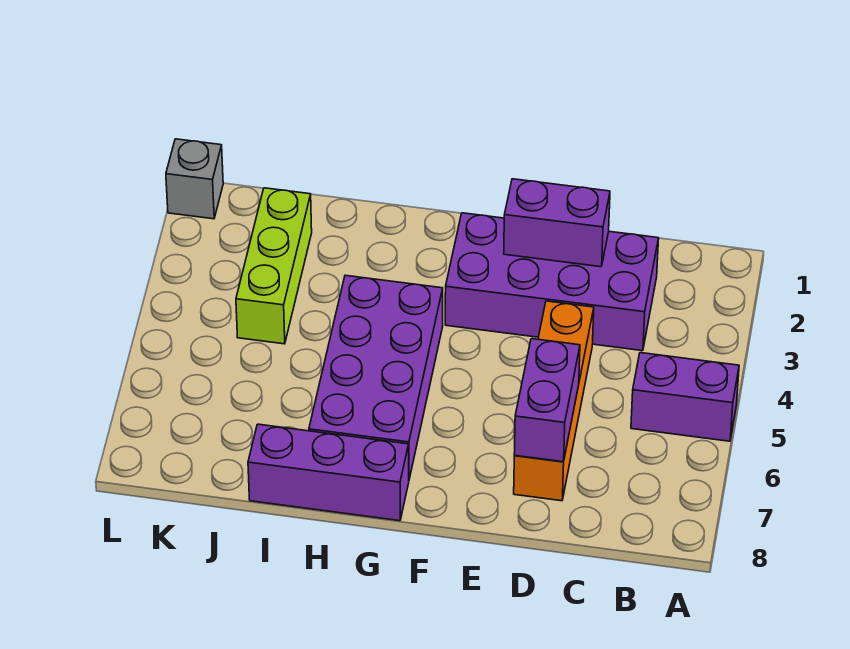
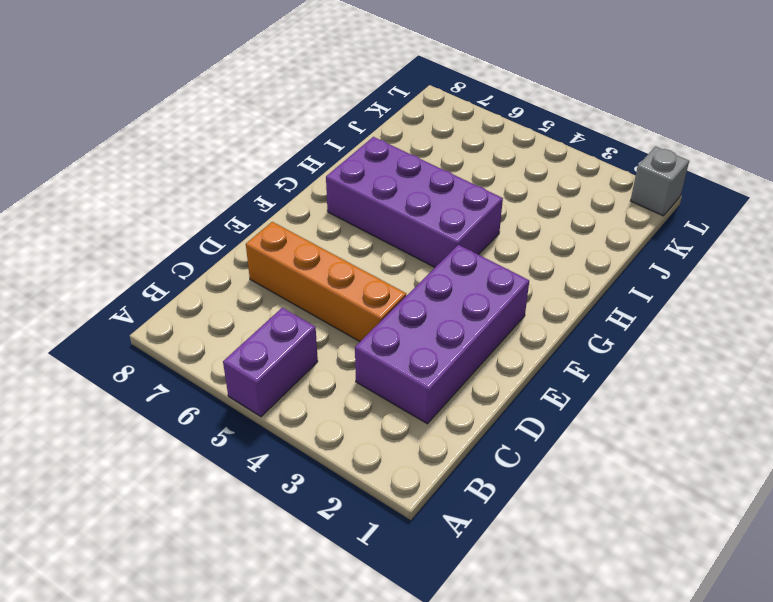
none -> purple 1x3 brick [248,424,409,521]
none -> lime 1x3 brick [236,188,312,344]

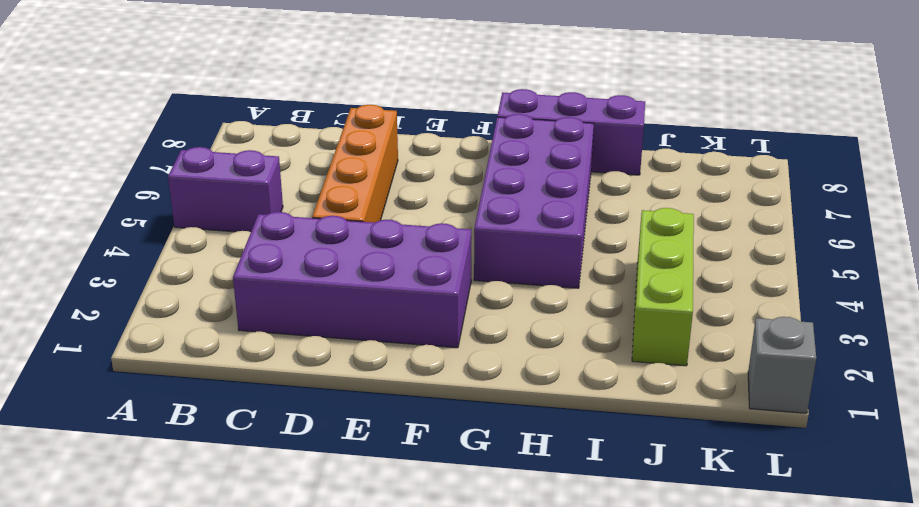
none -> purple 1x2 brick [504,179,610,267]
none -> purple 1x2 brick [514,339,580,462]

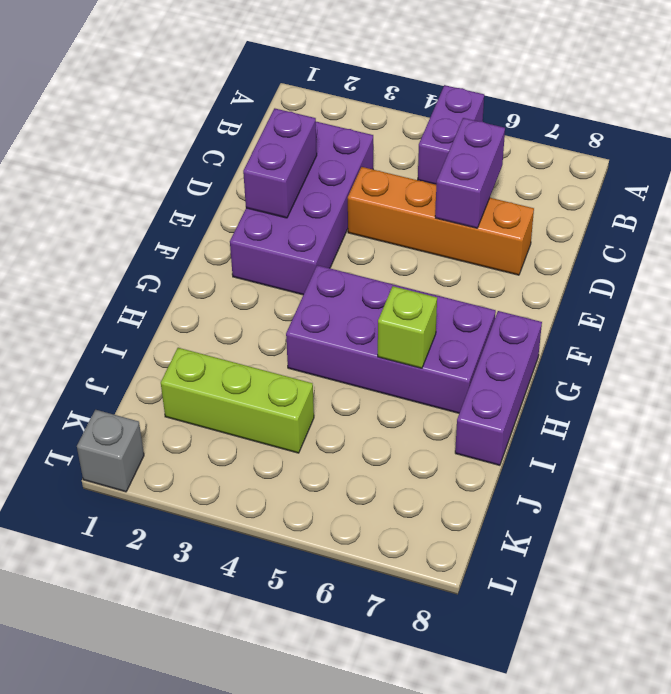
purple 1x2 brick [435,118,505,228] -> purple 1x2 brick turned to [514,339,580,462]
lime 1x1 brick [378,286,437,368] -> none

